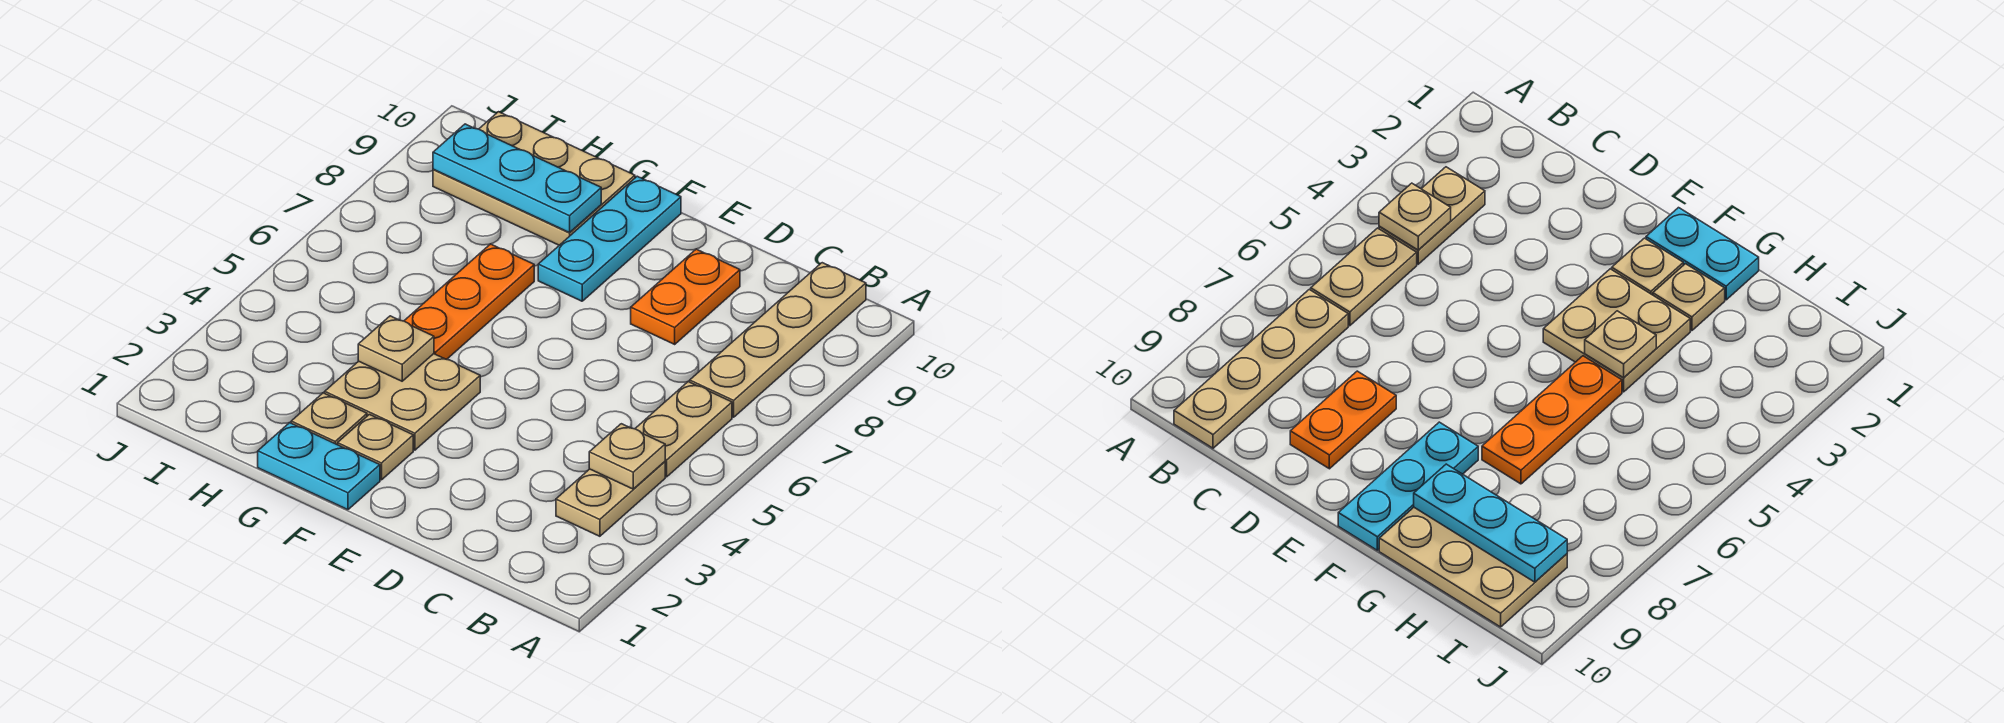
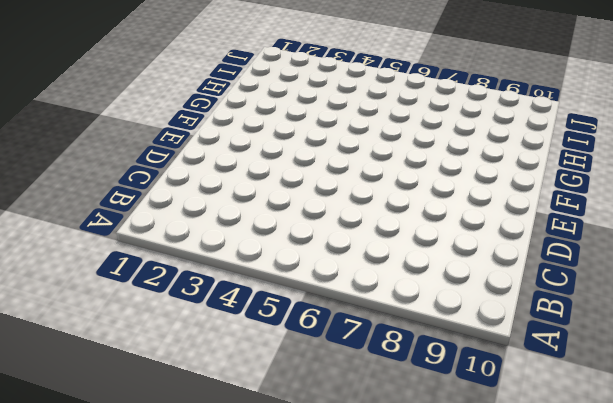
none -> tan 1x2 plate [556,462,665,536]
none -> tan 1x2 plate [635,382,732,477]
none -> tan 1x4 plate [690,263,866,417]

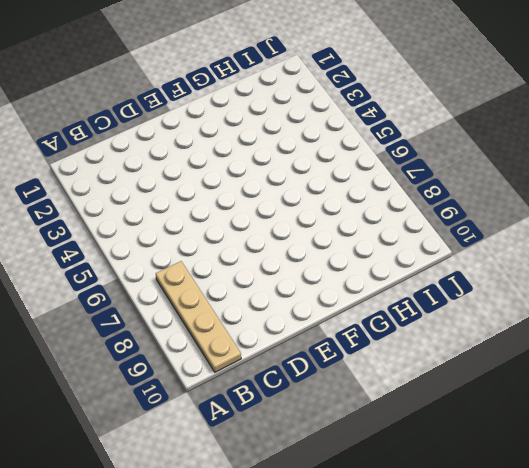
none -> tan 1x2 plate [556,462,665,536]
none -> tan 1x2 plate [635,382,732,477]
none -> orange 1x2 plate [631,249,740,344]

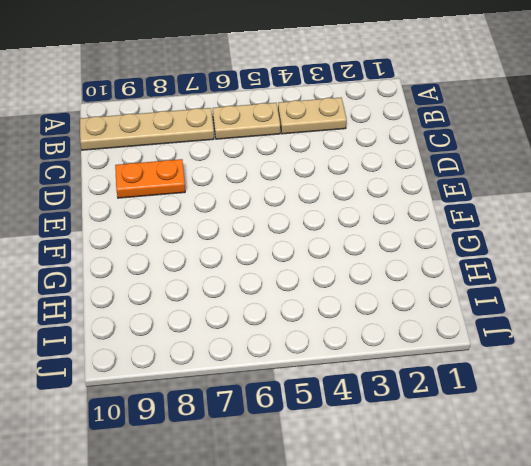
none -> cyan 1x2 plate [258,423,380,510]
none -> tan 1x1 plate [338,415,413,480]
none -> tan 2x2 plate [325,354,480,450]

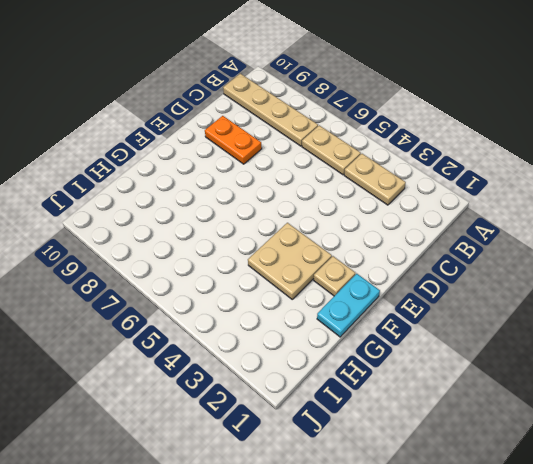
none -> cyan 1x3 plate [538,176,681,301]
none -> tan 1x1 plate [291,393,367,445]
none -> orange 1x3 plate [404,244,534,359]

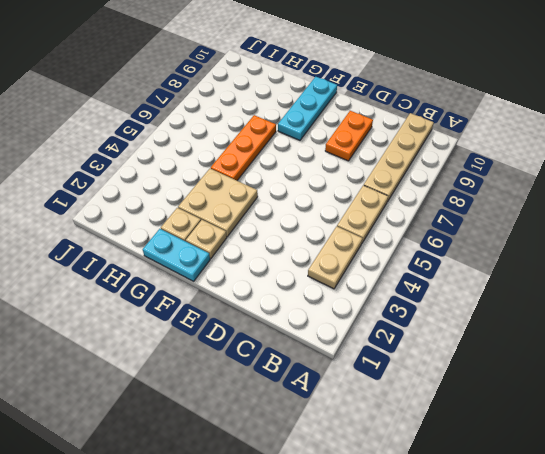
none -> tan 2x3 plate [433,112,635,245]
none -> tan 1x1 plate [589,424,665,489]
none -> tan 1x1 plate [358,316,434,381]

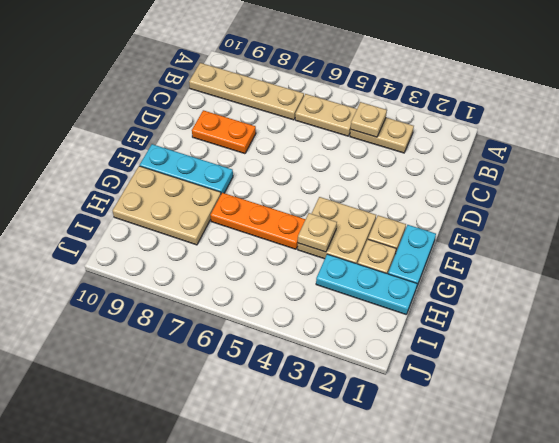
tan 2x3 plate [113,166,221,245] -> tan 2x3 plate turned to [433,112,635,245]
cyan 1x3 plate [316,254,417,314] -> cyan 1x3 plate turned to [433,124,601,233]

